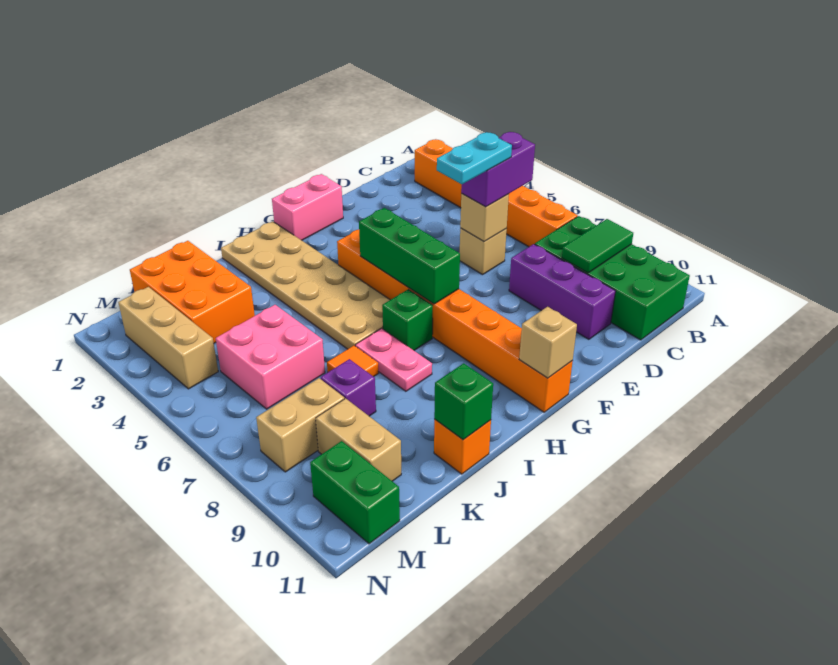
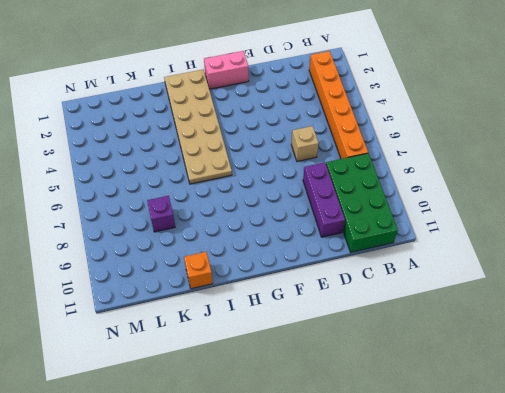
none -> orange 1x8 brick [337,230,573,412]
none -> green 1x1 brick [382,289,433,350]
none -> pink 1x2 plate [355,328,432,391]

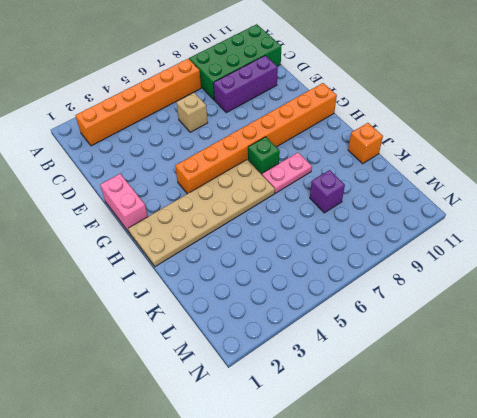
none -> orange 1x1 tile [327,346,379,377]
none -> orange 2x3 brick [130,241,255,343]
none -> pink 2x2 brick [216,305,325,409]

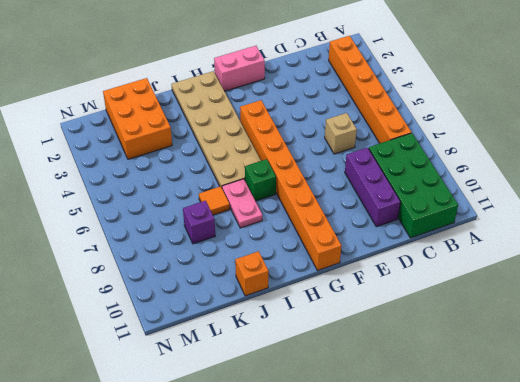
none -> pink 2x2 brick [216,305,325,409]
none -> tan 1x2 brick [256,378,344,472]
none -> tan 1x2 brick [316,398,401,481]

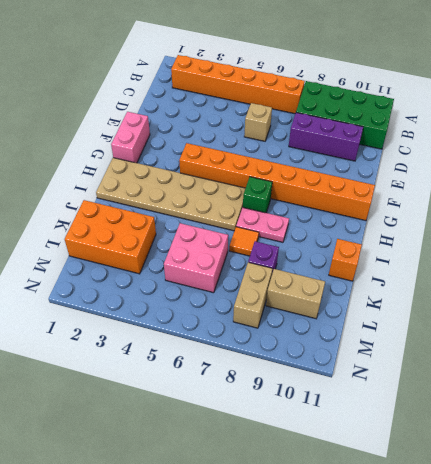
none -> tan 1x3 brick [118,287,218,389]
none -> green 1x2 brick [310,441,400,544]
none -> green 1x2 tile [562,219,633,273]

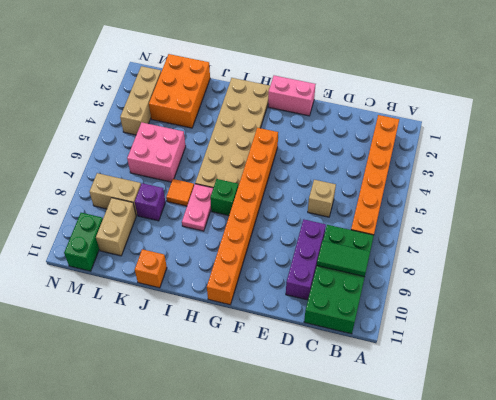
none -> tan 1x1 brick [460,194,509,241]
none -> green 1x3 brick [359,208,460,304]
none -> tan 1x1 brick [519,307,577,378]

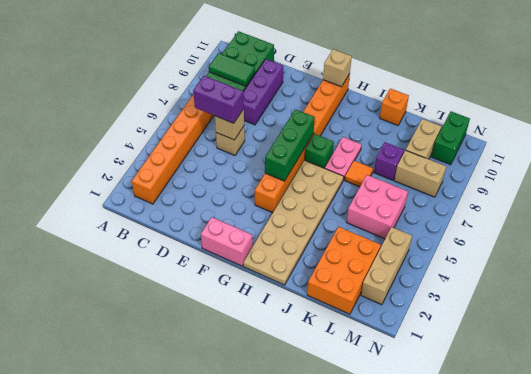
none -> green 1x1 brick [434,363,493,440]
none -> cyan 1x2 plate [437,132,512,184]

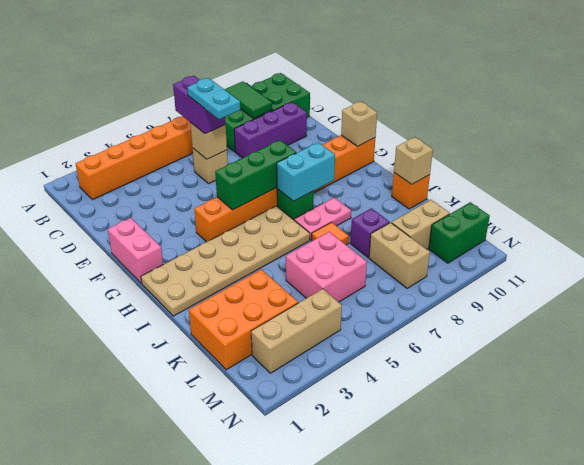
cyan 1x2 brick [277,142,335,201] -> none
tan 1x1 brick [394,137,433,184] -> green 1x1 brick [434,363,493,440]

